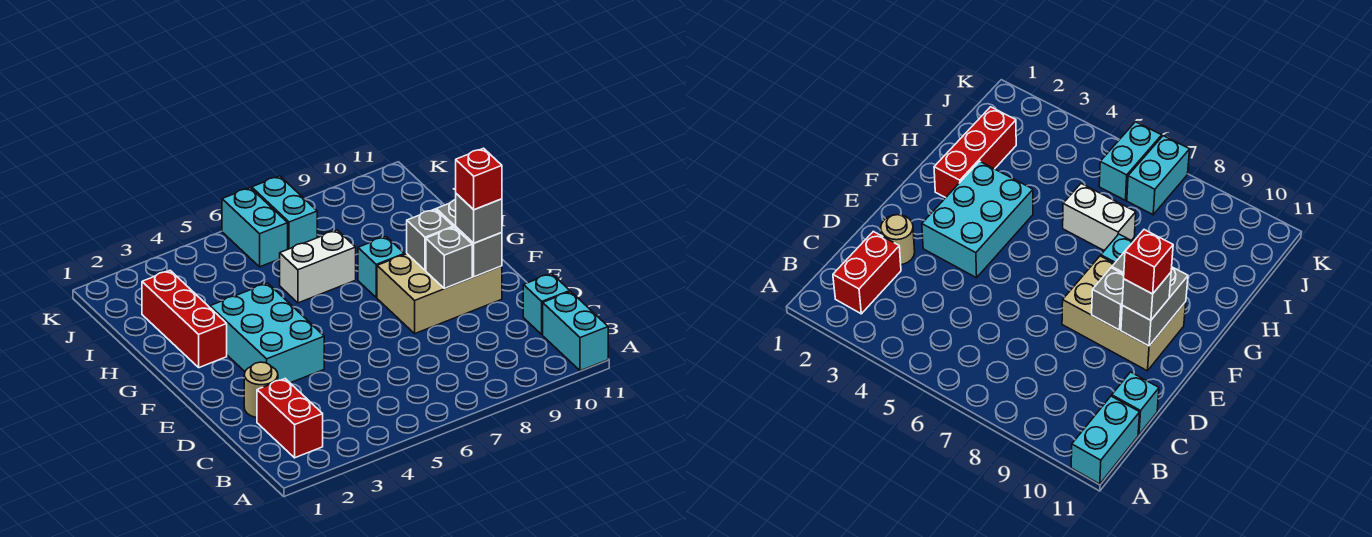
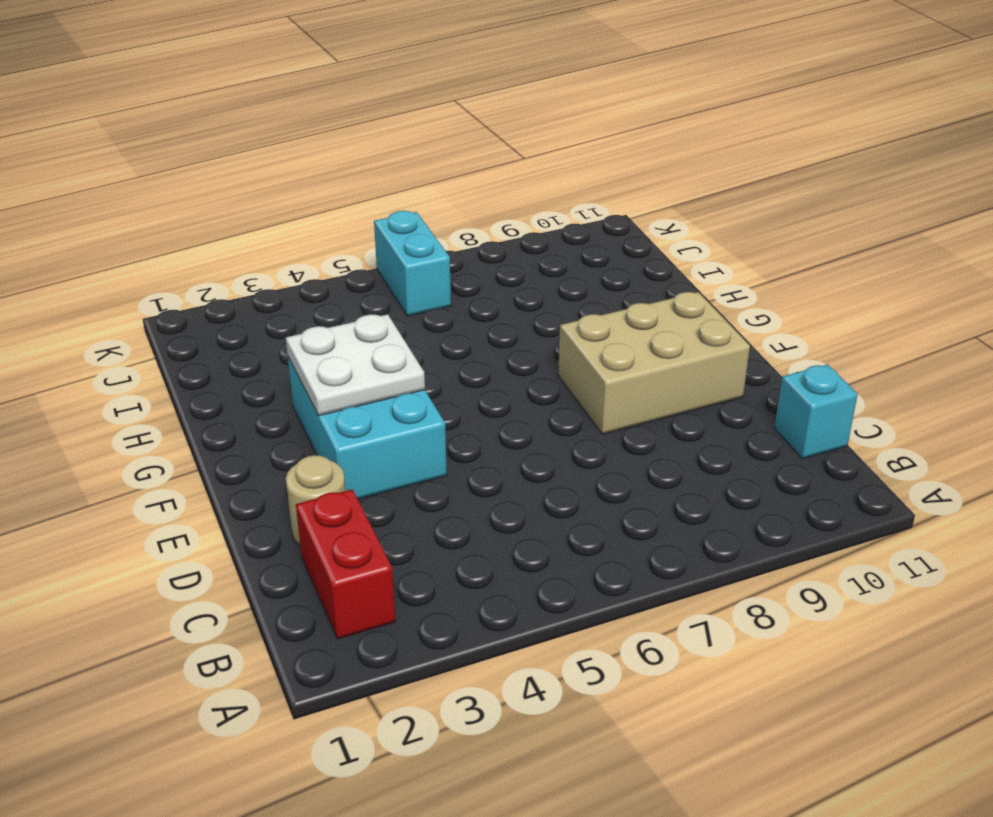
white 2x2 plate [286,314,425,416] -> none
none -> cyan 1x2 brick [543,291,608,371]
none -> red 1x3 brick [142,271,227,368]
none -> cyan 1x1 brick [358,237,404,298]

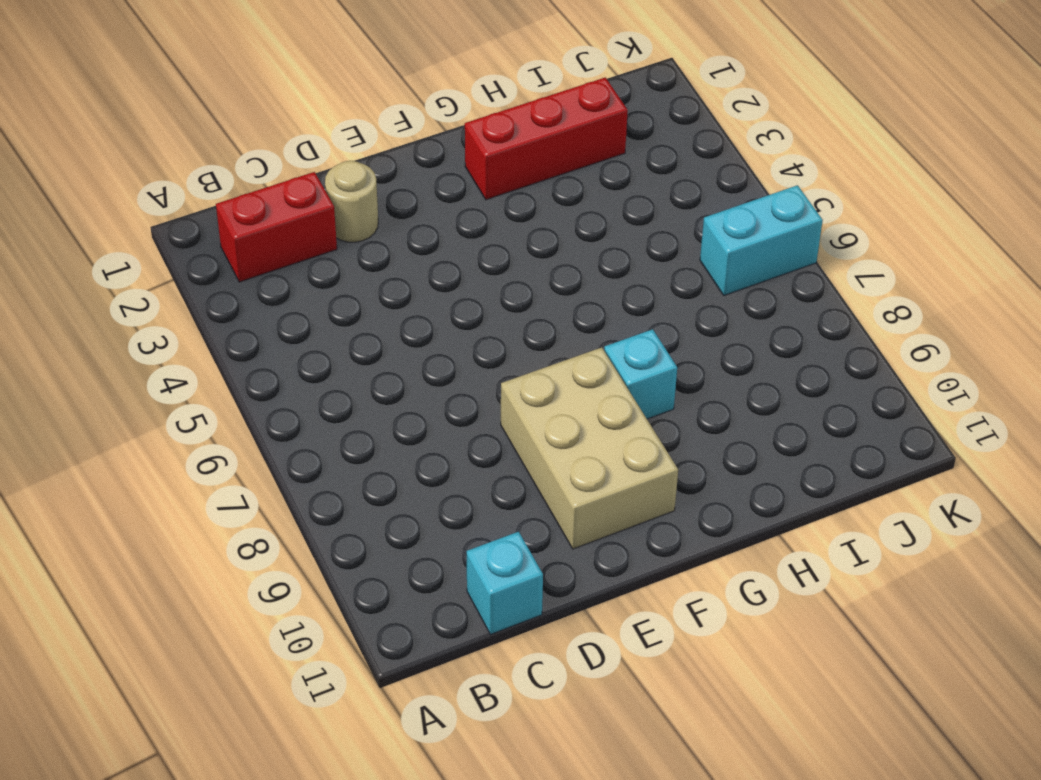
none -> cyan 1x2 brick [543,291,608,371]
none -> cyan 2x3 brick [210,283,324,383]
none -> white 1x2 brick [280,230,356,303]

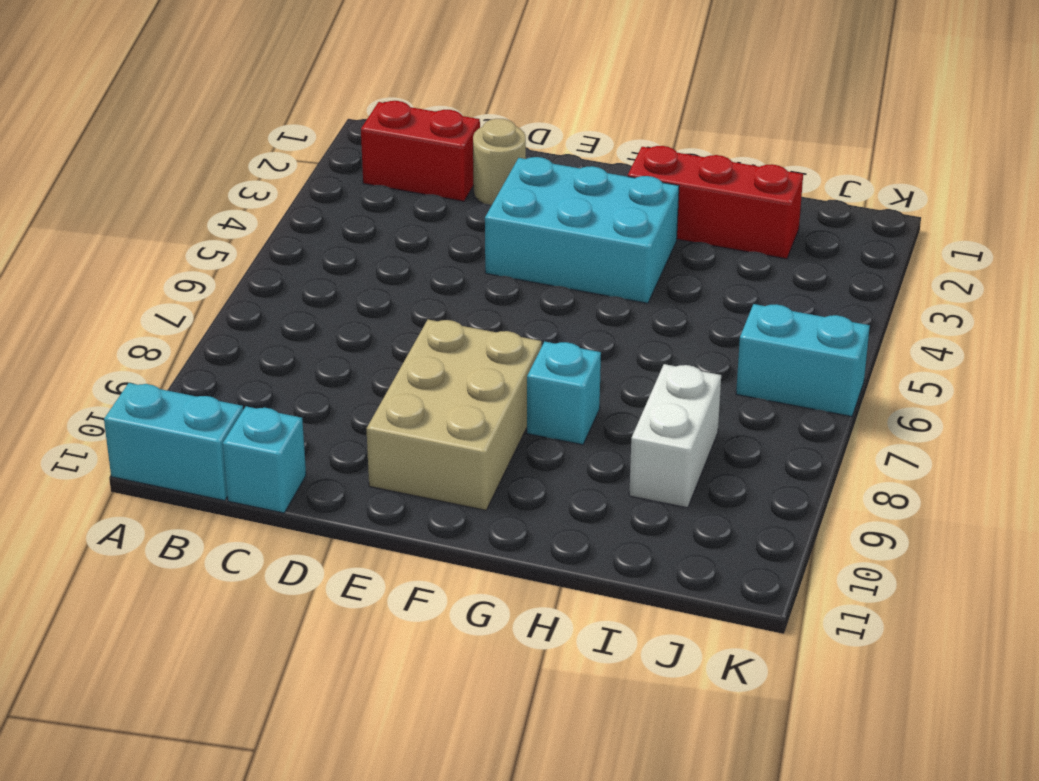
white 1x2 brick [629,364,721,508] -> white 1x2 brick moved to [280,230,356,303]
none -> cyan 1x2 brick [252,176,317,249]
none -> grey 1x1 brick [426,227,472,288]
none -> grey 1x2 brick [436,200,502,277]

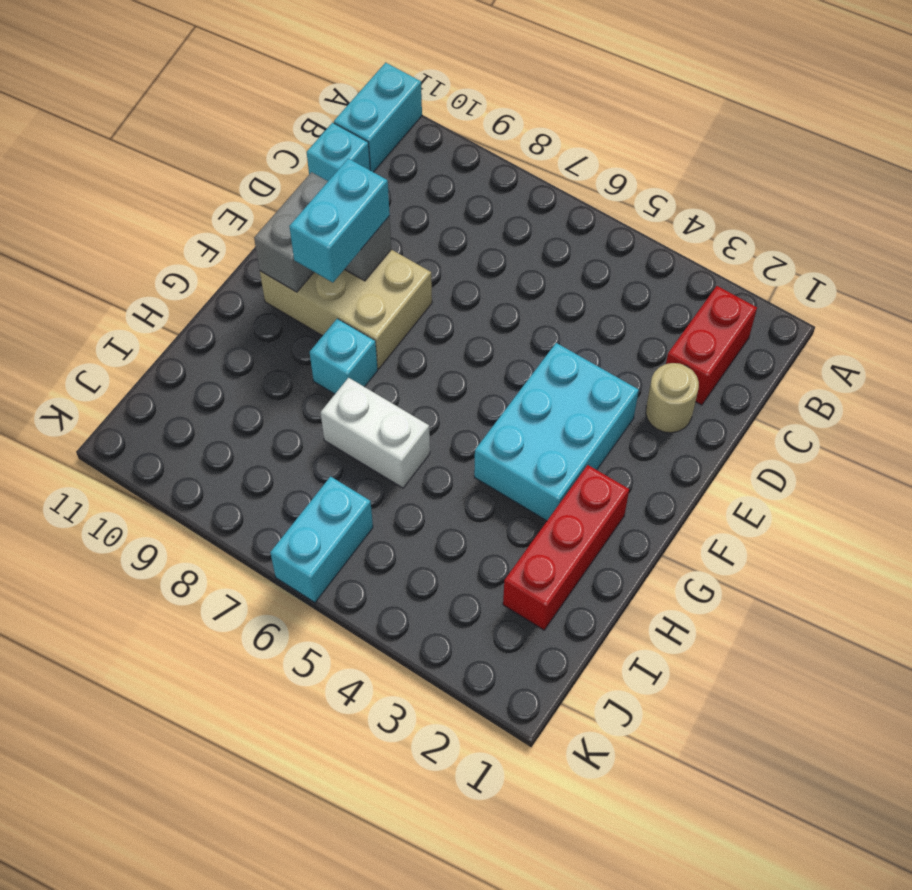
cyan 1x2 brick [289,158,390,283] -> cyan 1x2 brick moved to [252,176,317,249]
none -> grey 1x1 brick [407,209,453,270]
none -> grey 1x1 brick [456,194,502,243]
none -> red 1x1 brick [456,148,502,210]

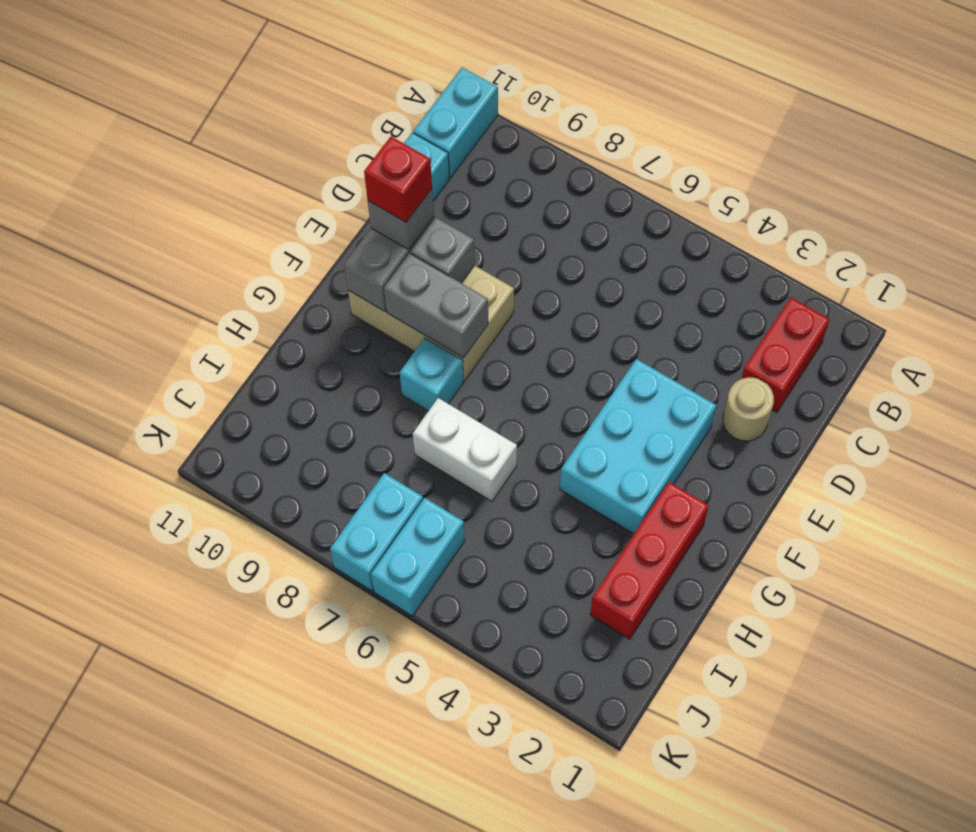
grey 1x2 brick [384,253,488,358] -> grey 1x1 brick [407,209,453,270]

